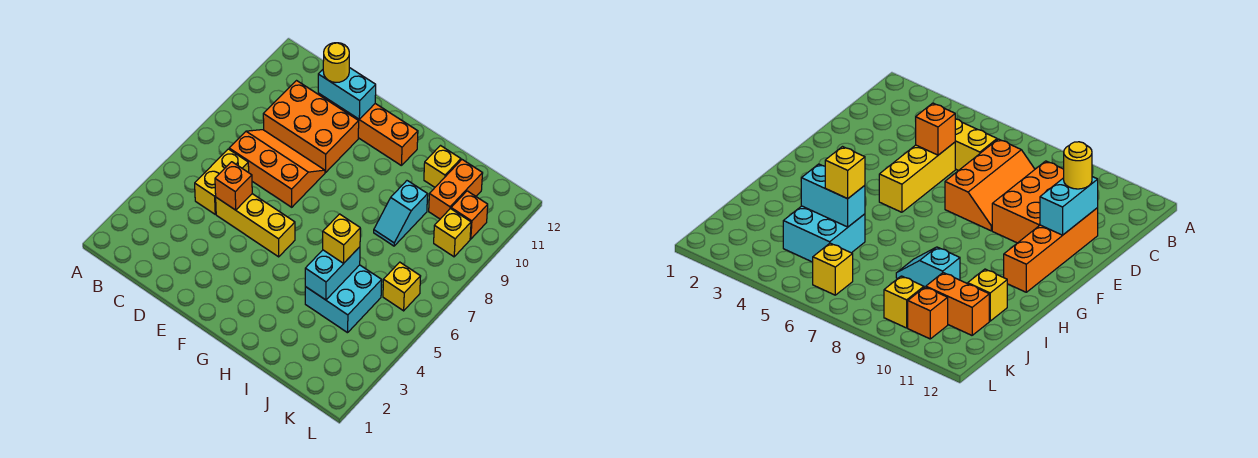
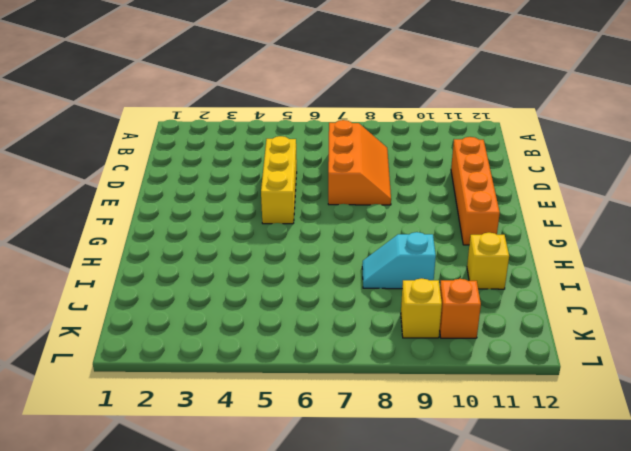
none -> yellow 1x2 brick [195,149,249,214]
none -> orange 2x3 brick [263,81,359,172]
none -> cyan 2x2 brick [305,265,382,333]

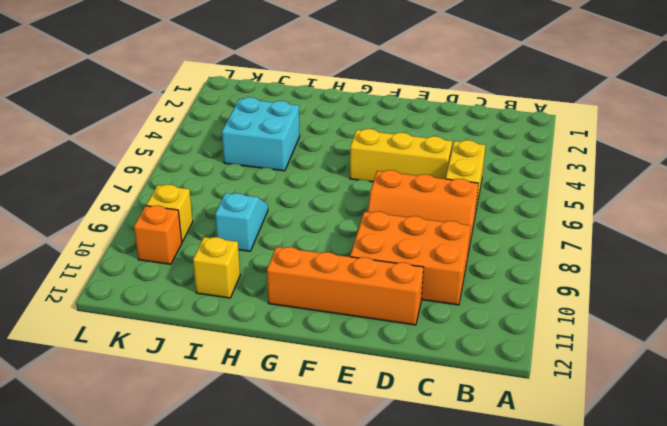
none -> orange 1x2 brick [429,160,483,219]
none -> yellow 1x1 brick [383,262,421,311]
none -> orange 1x1 brick [215,162,252,210]

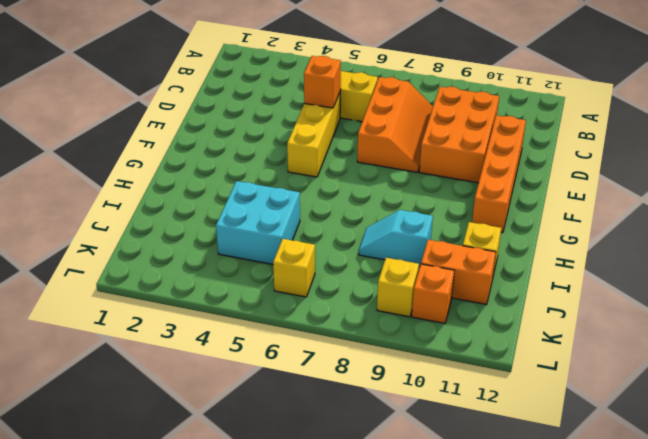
none -> cyan 1x2 brick [318,68,376,119]
none -> cyan 1x2 brick [305,247,360,300]
none -> yellow 1x1 round brick [323,43,349,82]

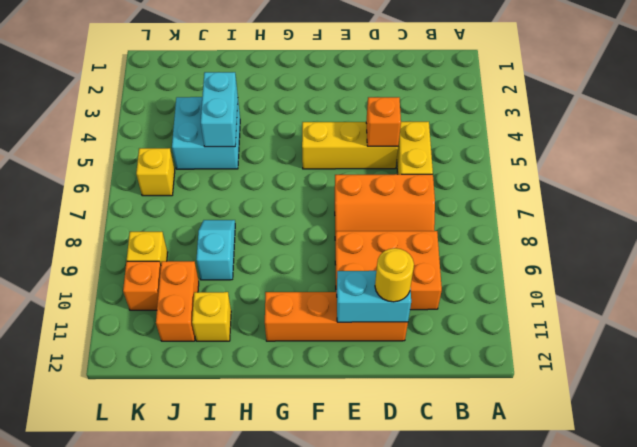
none -> yellow 1x1 brick [323,214,360,264]

